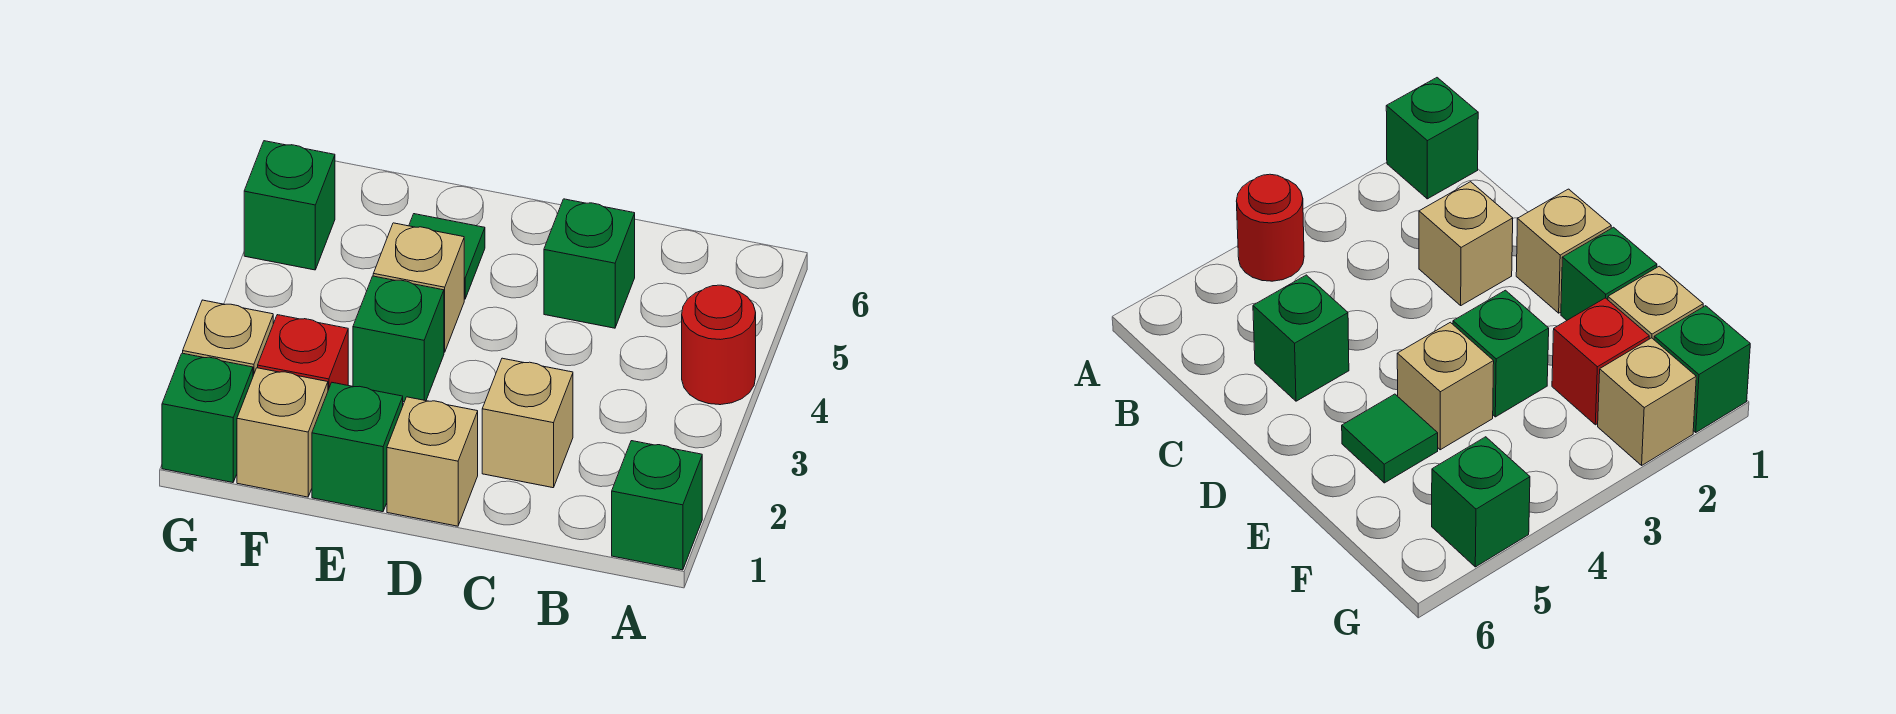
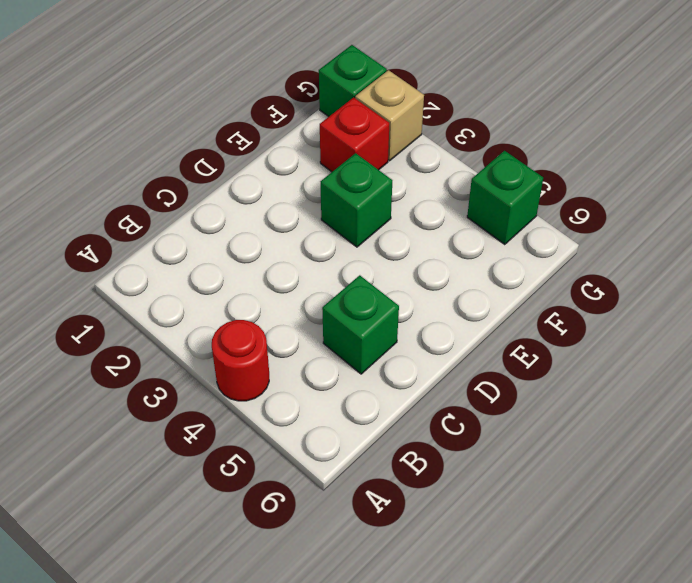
none -> green 1x1 brick [612,441,702,570]
none -> tan 1x1 brick [482,358,573,488]
none -> tan 1x1 brick [387,397,478,526]

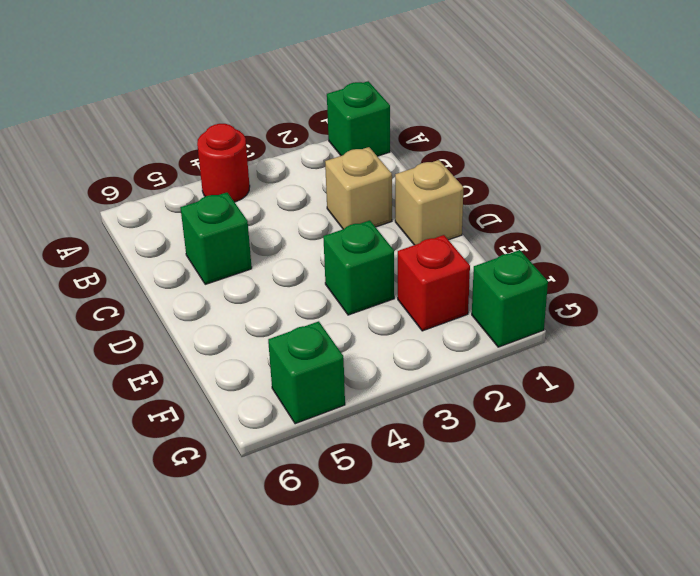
none -> green 1x1 brick [312,383,403,512]
none -> tan 1x1 brick [373,223,464,352]
none -> green 1x1 tile [409,214,485,299]

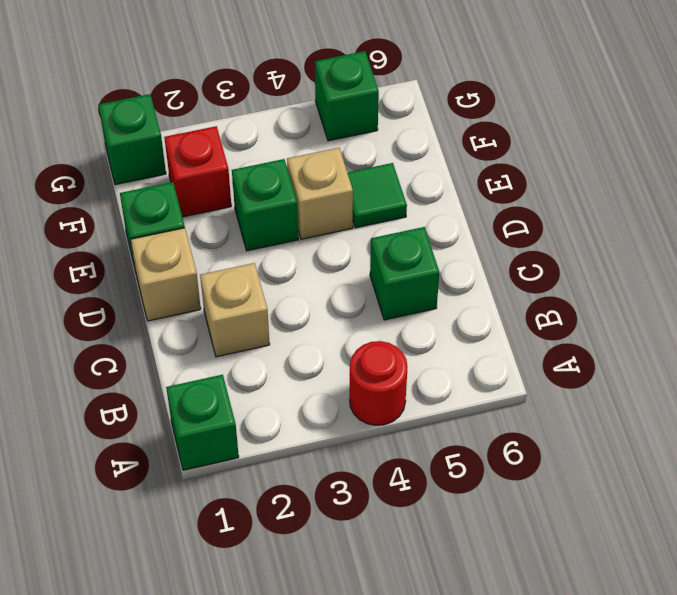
none -> tan 1x1 brick [237,368,328,497]
none -> tan 1x1 brick [183,300,273,376]

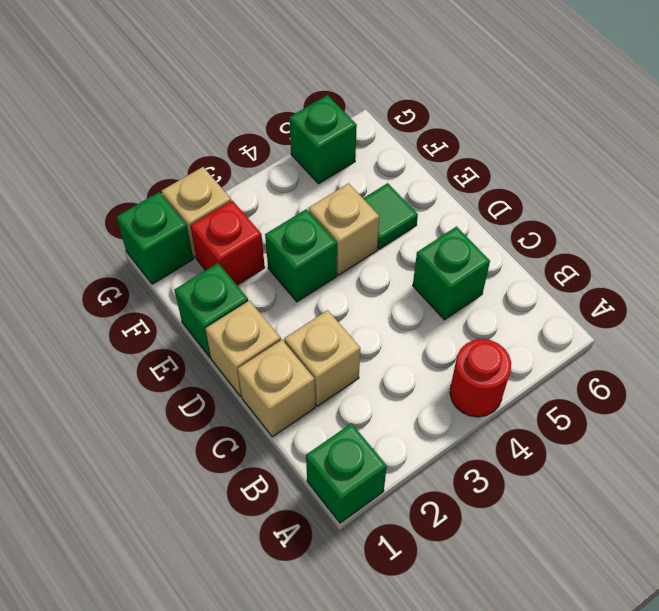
tan 1x1 brick [237,340,315,437] -> tan 1x1 brick moved to [237,368,328,497]

